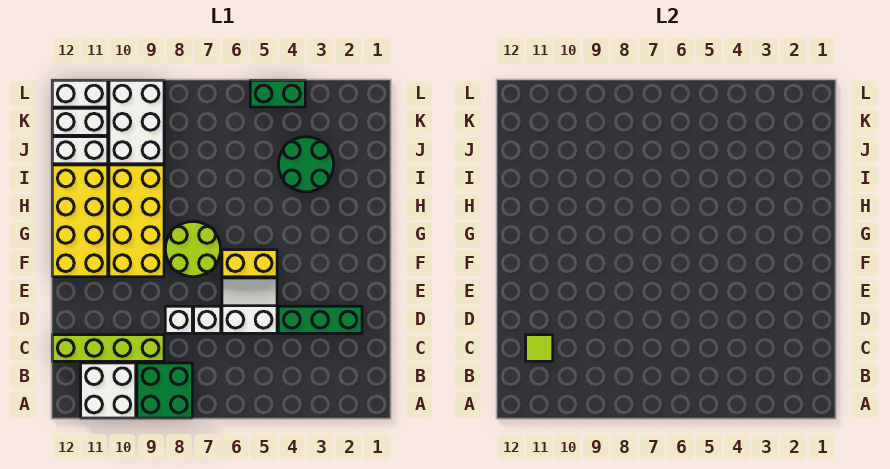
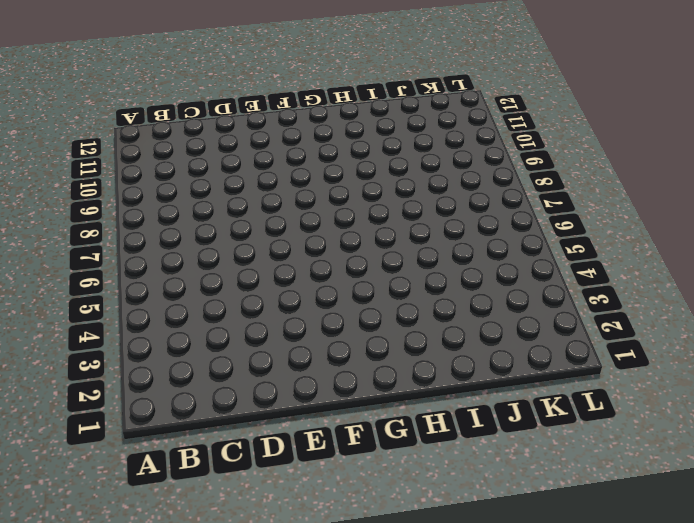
none -> green 2x2 brick [137,363,192,418]
none -> white 2x2 brick [81,363,136,418]
none -> lime 1x4 brick [52,335,164,361]

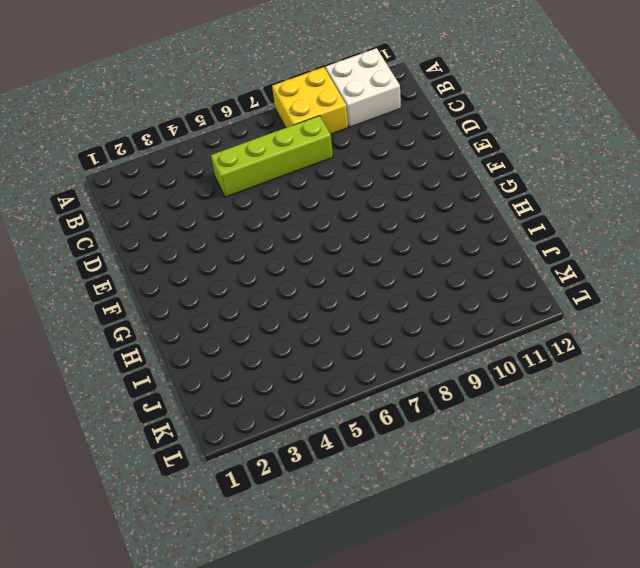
yellow 2x2 brick [272,67,348,134] -> green 2x2 brick [137,363,192,418]
lime 1x4 brick [211,116,333,197] -> lime 1x4 brick moved to [52,335,164,361]
none -> green 1x3 brick [278,306,362,333]
none -> white 2x2 slope [222,278,277,333]
none -> white 1x1 brick [194,306,221,333]

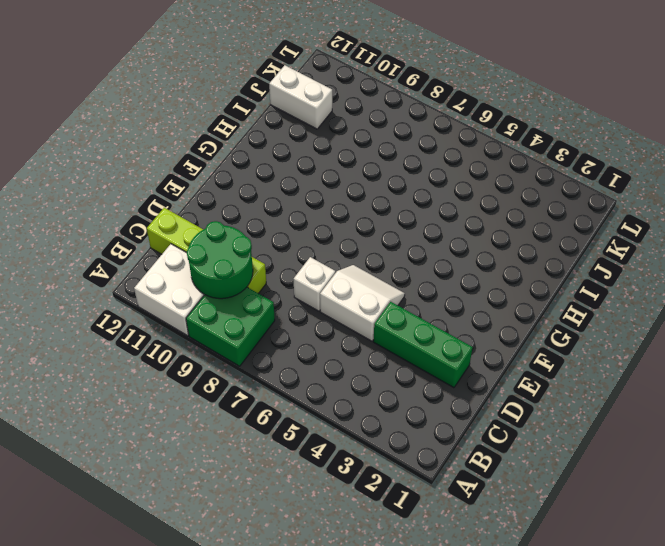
green 2x2 round brick [187,221,253,299] -> green 2x2 round brick moved to [278,137,334,192]
none -> white 1x1 brick [165,306,192,333]
none -> yellow 1x2 brick [222,250,277,277]
none -> lime 2x2 round brick [165,222,221,277]

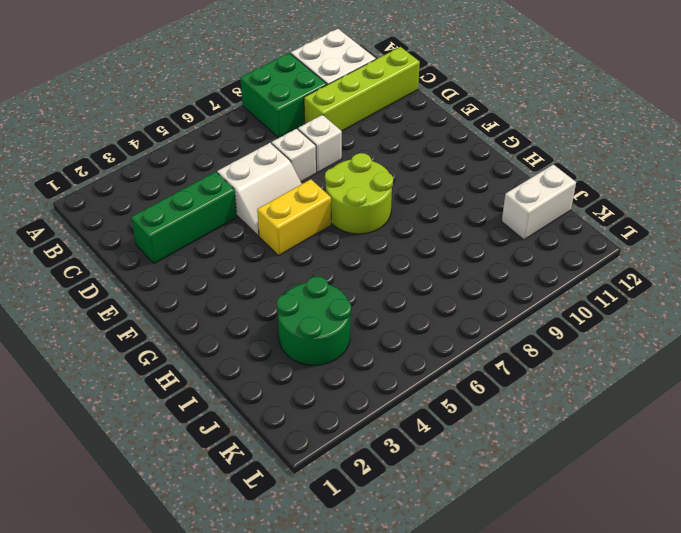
none -> yellow 2x4 brick [109,165,164,277]
none -> yellow 2x4 brick [52,165,108,277]
none -> white 2x3 brick [109,80,164,164]

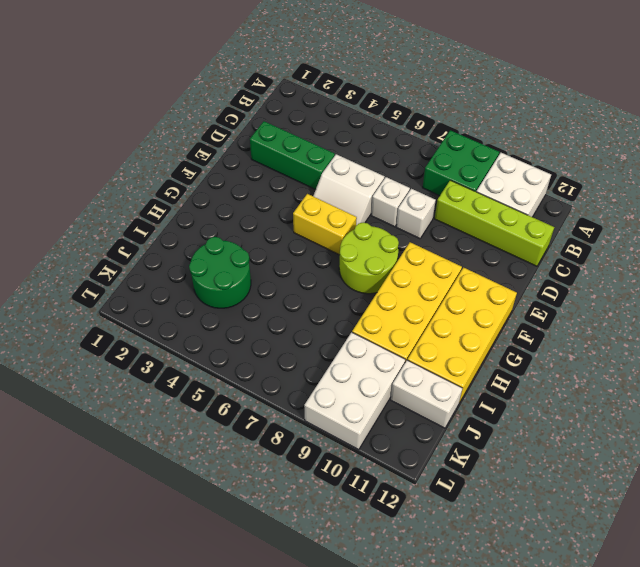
none -> white 1x2 brick [52,108,108,135]
none -> green 1x2 brick [250,80,305,107]
none -> white 1x2 brick [52,80,108,107]

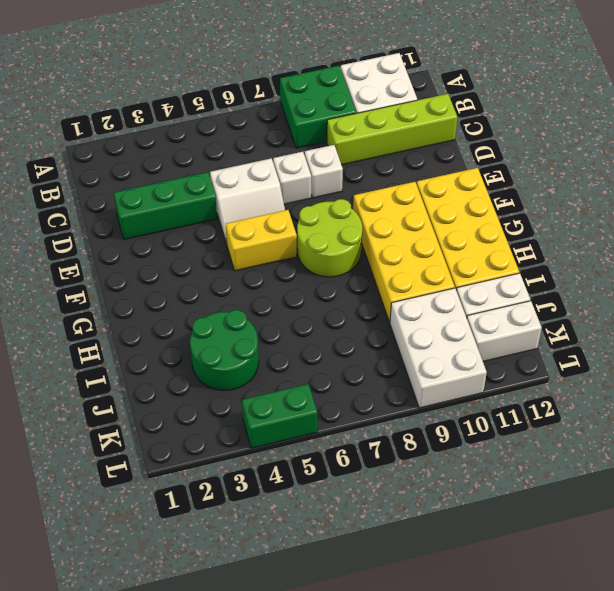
none -> white 1x2 brick [52,80,108,107]
none -> lime 1x1 tile [526,335,553,361]

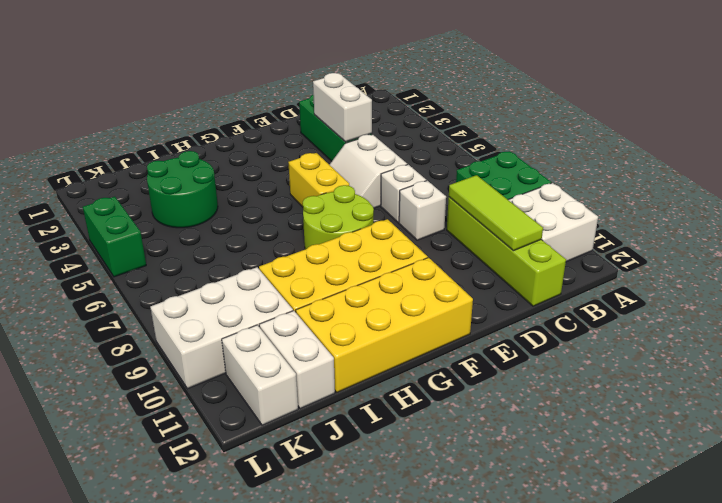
lime 1x3 tile [449,175,543,251] -> lime 1x1 tile [526,335,553,361]
white 1x2 brick [313,73,372,142] -> white 1x2 brick moved to [52,80,108,107]

